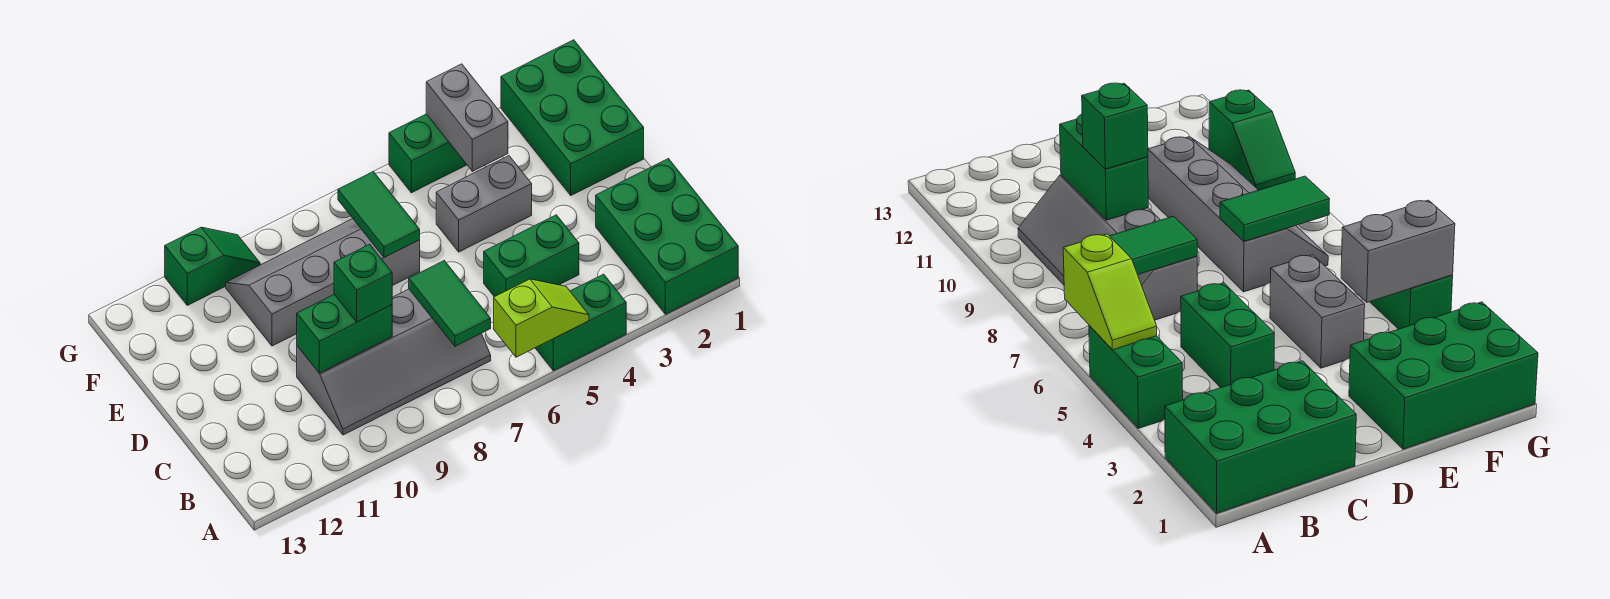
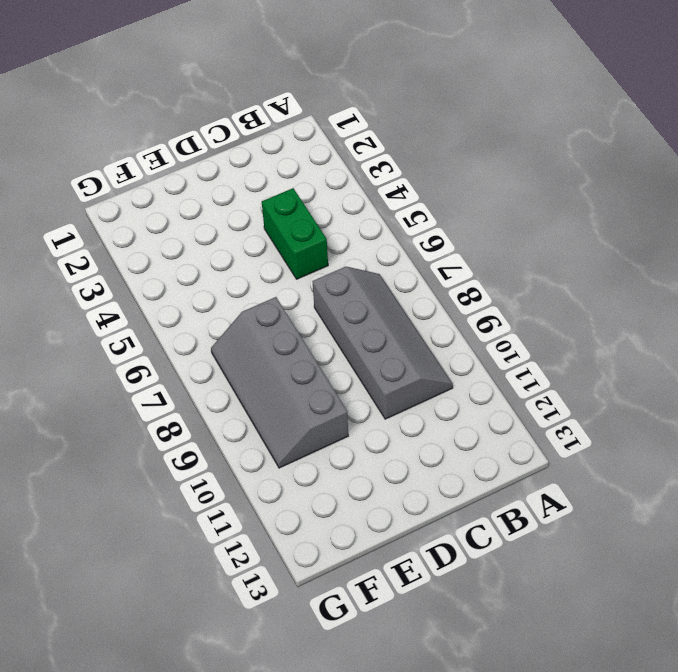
none -> green 2x3 brick [596,159,738,314]
none -> green 1x2 brick [536,274,626,371]
none -> green 2x3 brick [501,40,644,195]

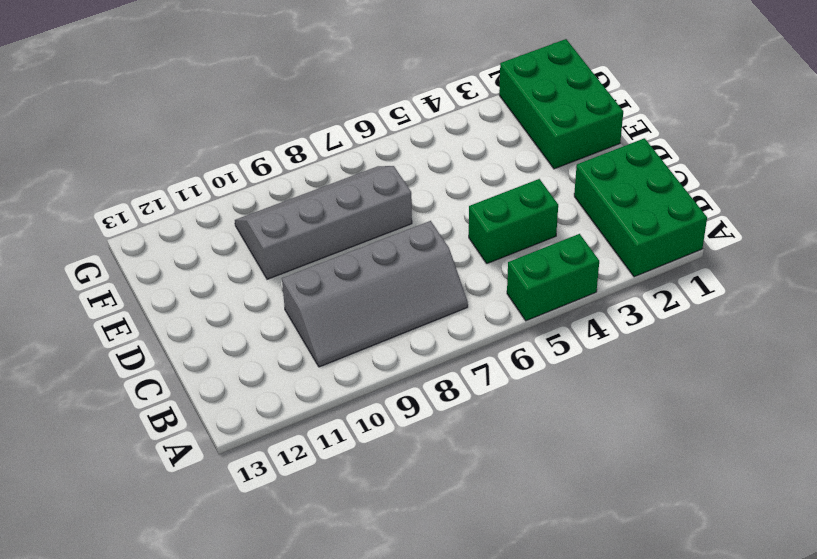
none -> grey 1x2 brick [436,156,532,252]
none -> green 1x2 brick [389,114,467,193]
none -> green 1x2 slope [165,227,260,305]

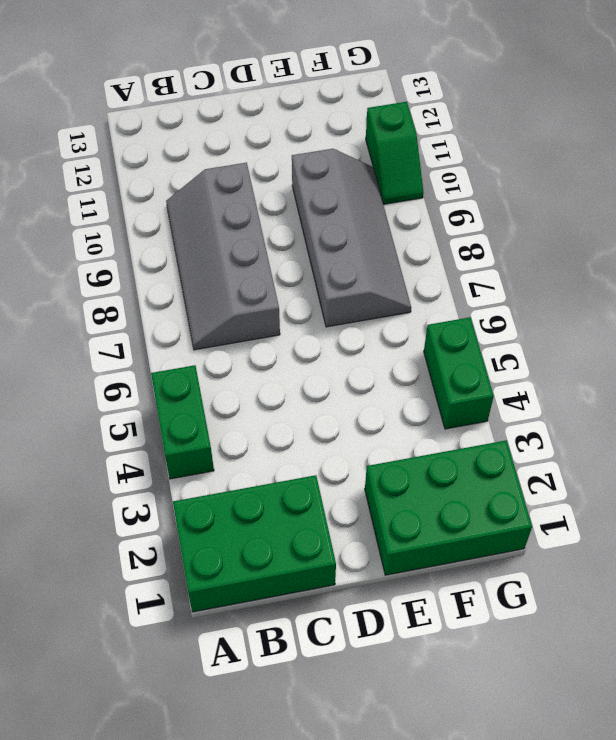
none -> green 1x2 brick [484,215,579,297]
none -> grey 1x2 brick [436,156,532,252]
none -> lime 1x2 slope [494,279,589,357]

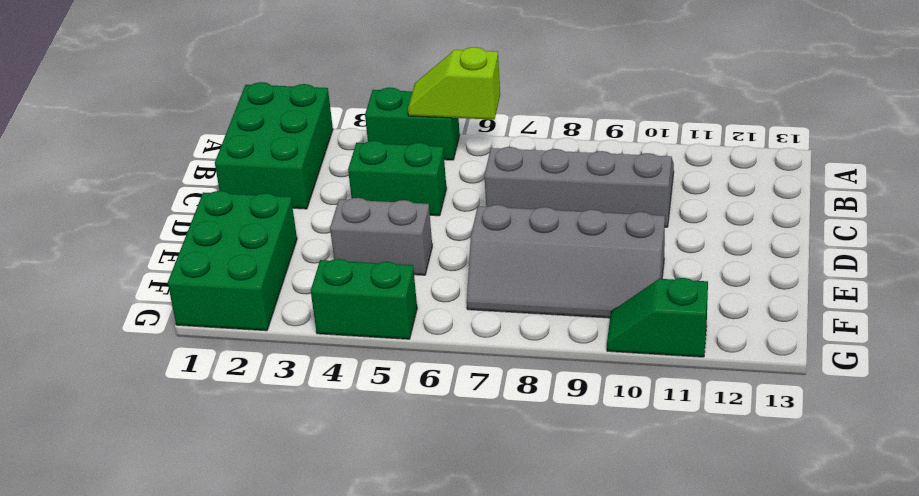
none -> green 1x2 tile [409,261,491,346]
none -> green 1x2 brick [297,294,392,373]
none -> green 1x2 tile [338,171,420,258]

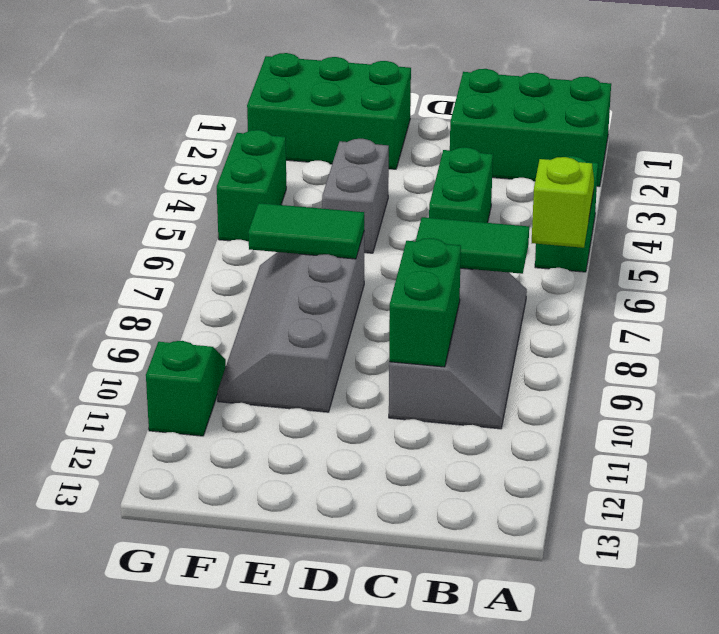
none -> grey 1x2 brick [426,64,508,171]
none -> green 1x1 brick [334,244,392,322]

